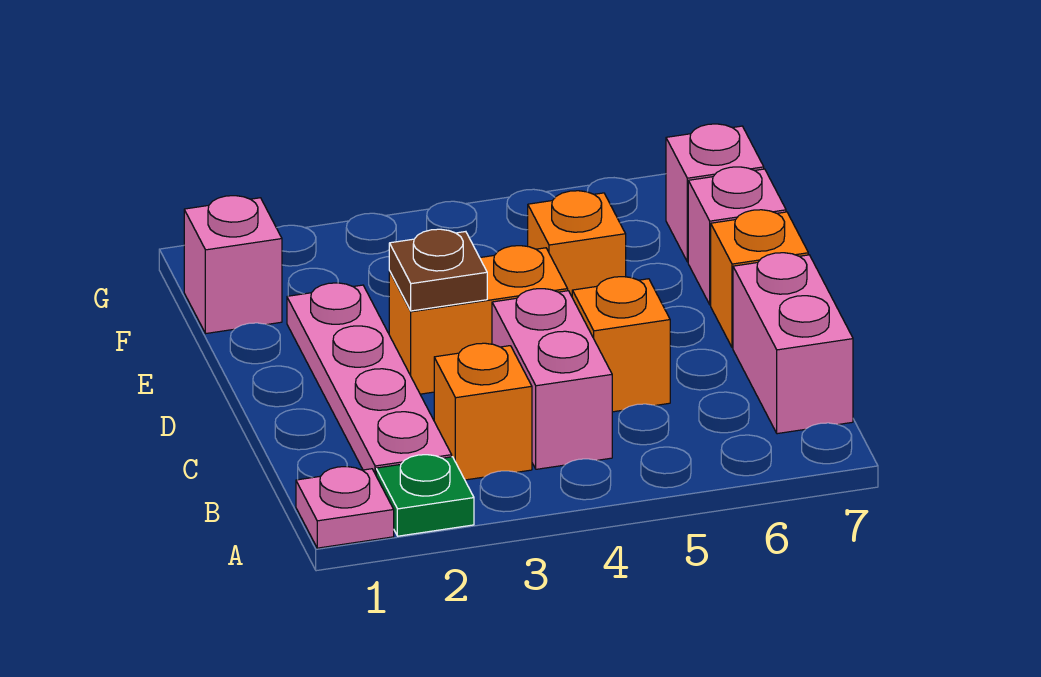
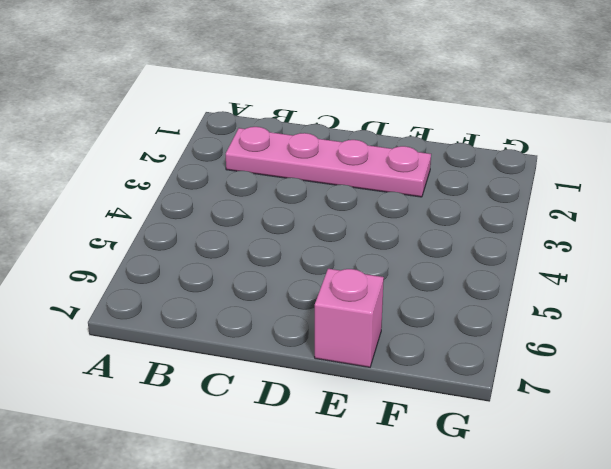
none -> pink 1x1 plate [296,467,394,548]
none -> green 1x1 plate [376,455,474,536]
none -> orange 1x1 brick [434,343,532,480]

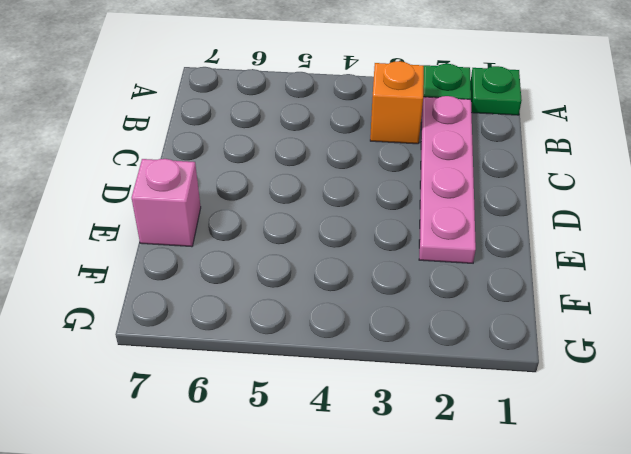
green 1x1 plate [471,66,522,115] -> pink 1x1 plate [296,467,394,548]
none -> pink 1x2 brick [492,289,612,469]
none -> pink 1x2 brick [733,253,853,434]
none -> orange 1x1 brick [572,277,670,412]

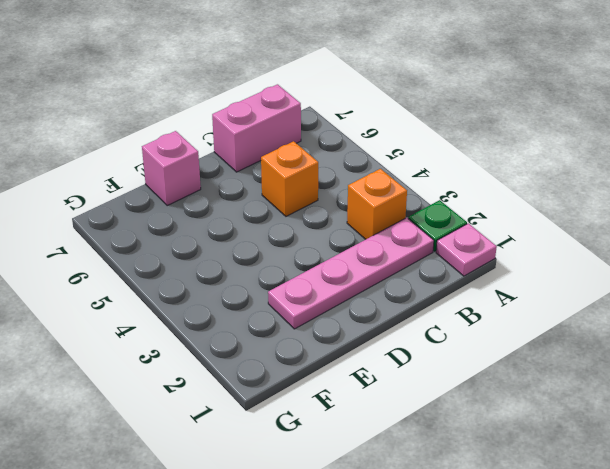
none -> pink 1x2 brick [492,289,612,469]
none -> orange 1x2 brick [389,246,568,394]
none -> orange 1x1 brick [711,210,808,348]

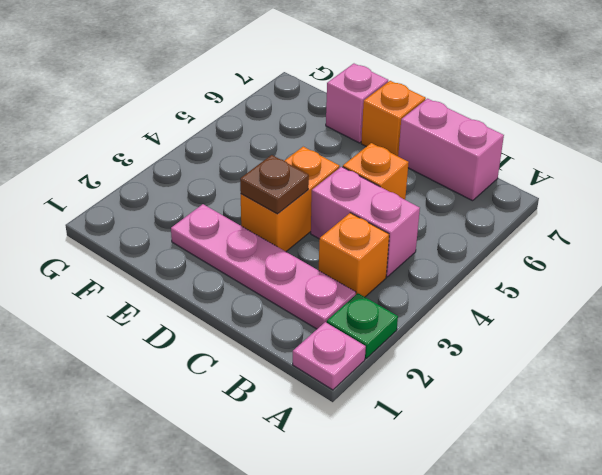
none -> orange 1x1 brick [528,191,626,296]
none -> pink 1x1 brick [184,196,282,333]
none -> pink 1x1 brick [666,124,764,262]

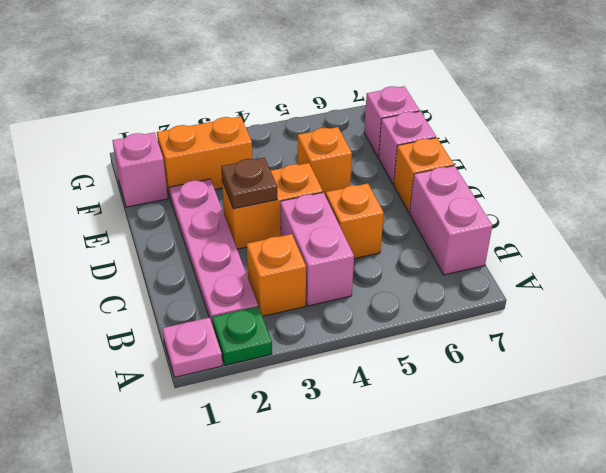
orange 1x2 brick [157,116,253,197] -> none

